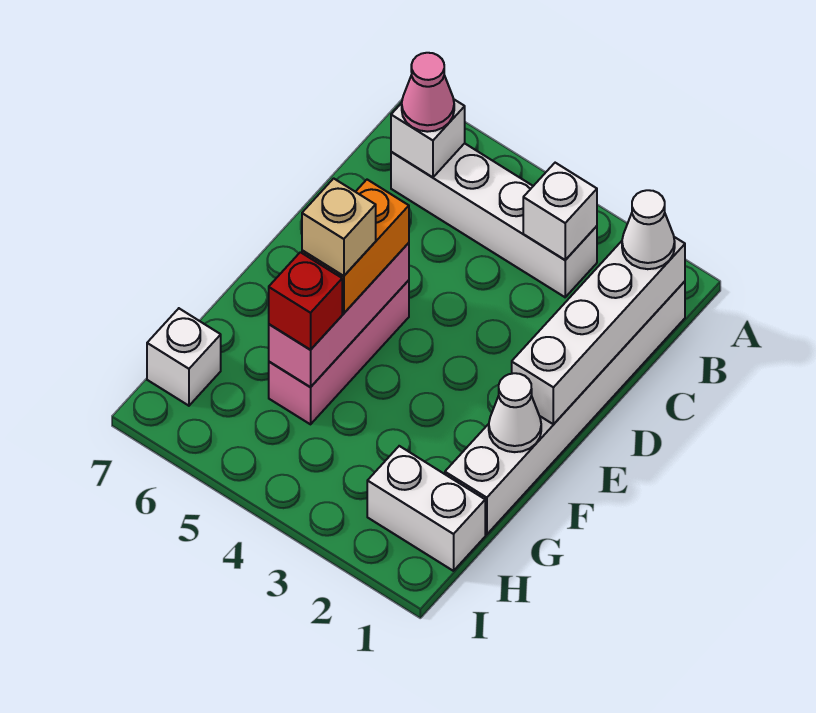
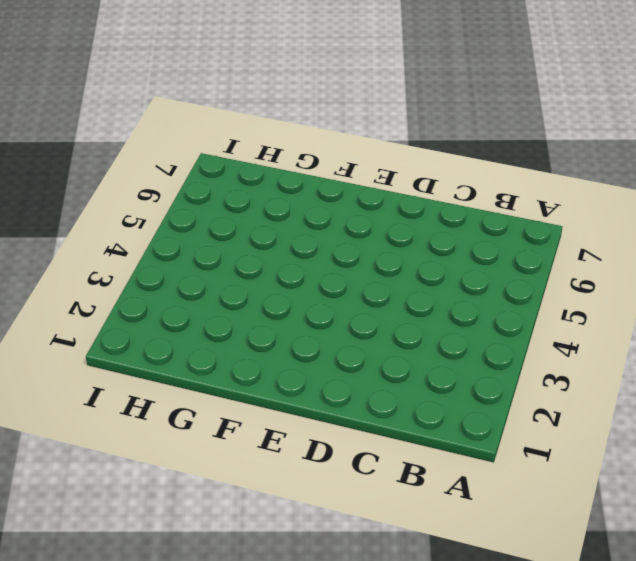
none -> white 1x6 brick [445,281,685,535]
none -> white 1x4 brick [391,143,597,297]
none -> pink 1x3 brick [269,280,409,424]

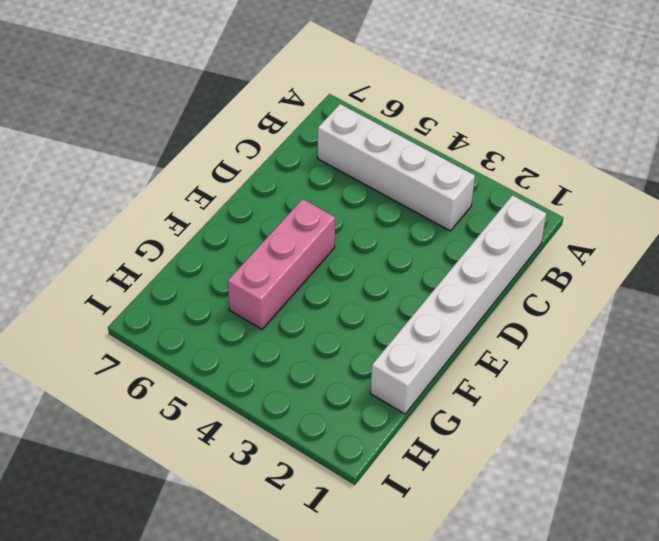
none -> white 1x2 brick [367,446,485,571]
none -> white 1x1 brick [147,308,221,406]
none -> white 1x4 brick [512,237,685,424]

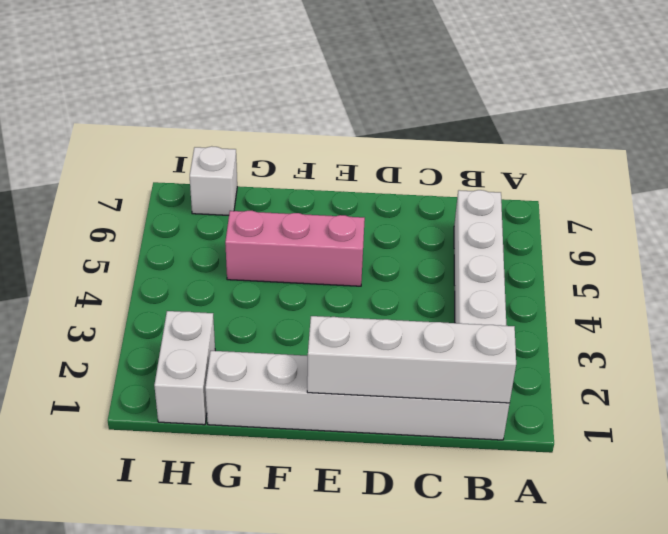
none -> white 1x1 brick [523,163,597,260]
none -> white 1x1 brick [391,99,465,177]
none -> pink 1x3 brick [269,243,409,387]

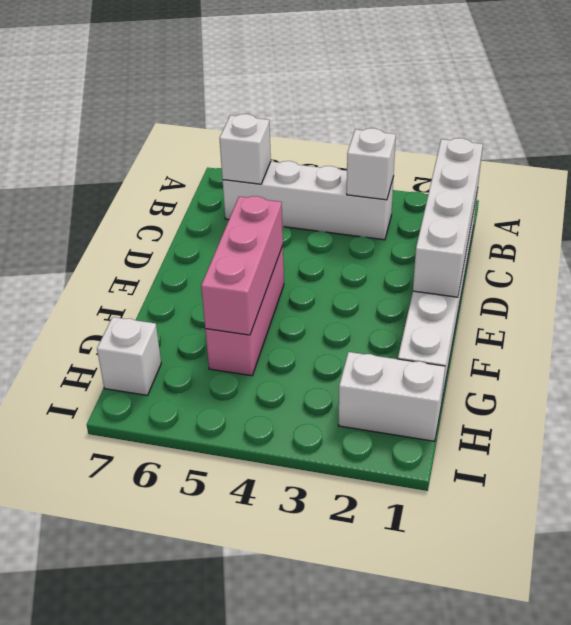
none -> white 1x1 cone [489,373,541,452]
none -> white 1x1 cone [622,190,675,269]
none -> pink 1x1 cone [402,53,454,132]

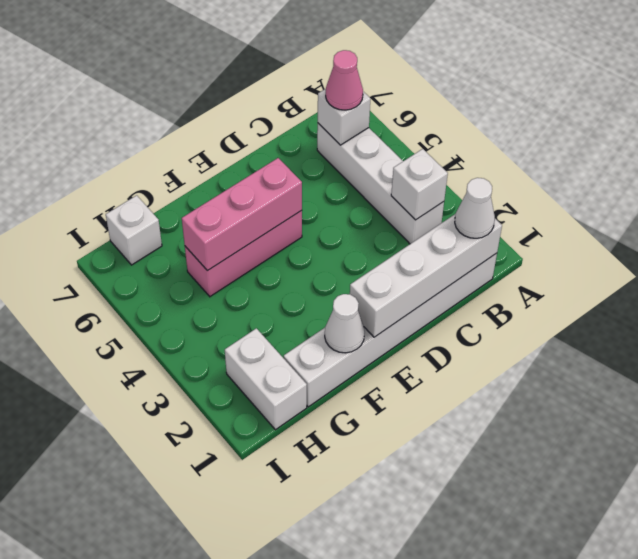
none -> orange 1x2 brick [302,180,409,313]
none -> red 1x1 brick [269,252,342,350]
none -> tan 1x1 brick [302,178,376,276]

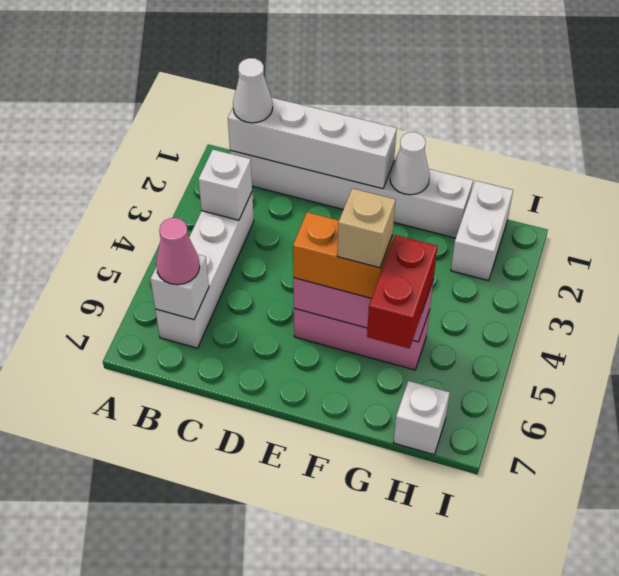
red 1x2 brick [367,235,438,349] -> red 1x1 brick [269,252,342,350]

